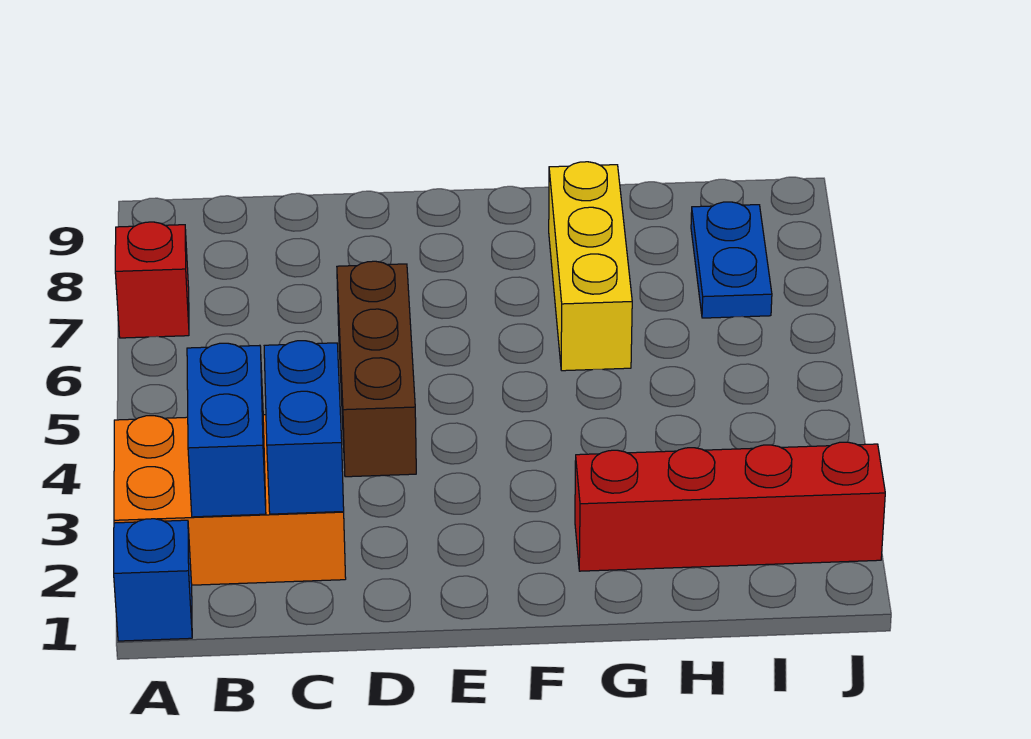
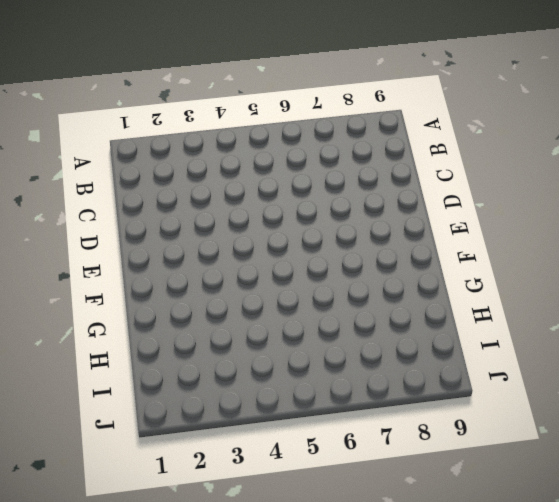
none -> blue 1x1 brick [114,519,192,641]
none -> orange 2x3 brick [114,415,346,585]

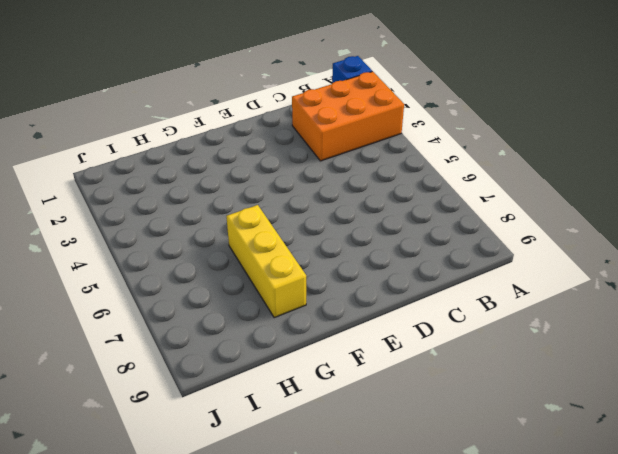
none -> red 1x1 brick [115,222,189,338]
none -> brown 1x3 brick [337,261,416,477]

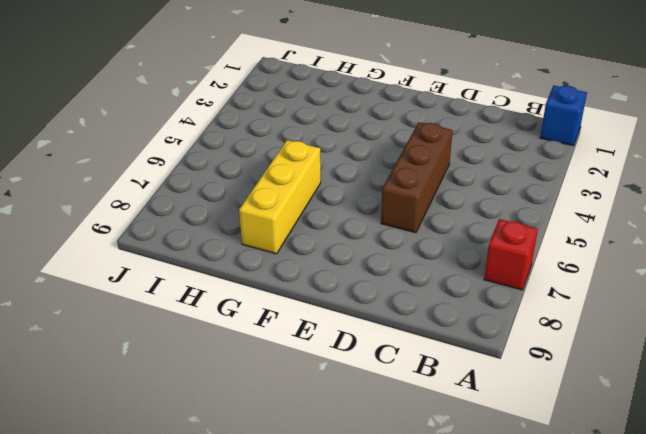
none -> orange 2x3 brick [114,415,346,585]
none -> red 1x4 brick [575,442,885,571]

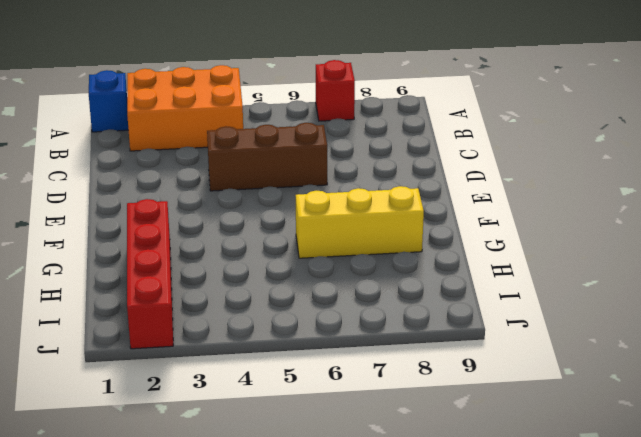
orange 2x3 brick [127,65,243,151] -> orange 2x3 brick turned to [114,415,346,585]
none -> blue 1x2 plate [691,202,772,318]
none -> blue 1x2 brick [187,343,266,517]

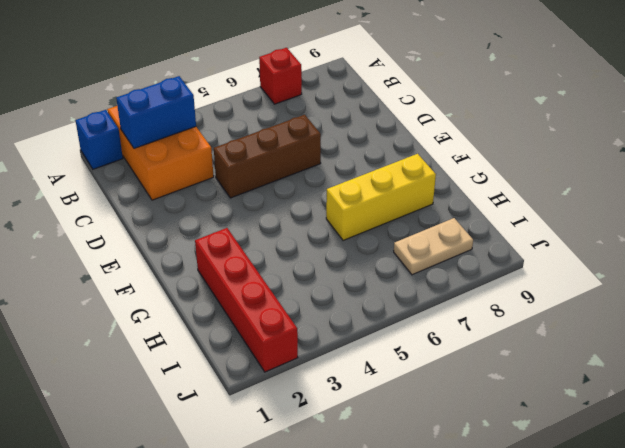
tan 1x2 plate [394,218,473,275] -> blue 1x2 plate [691,202,772,318]
none -> blue 1x2 brick [264,341,344,514]

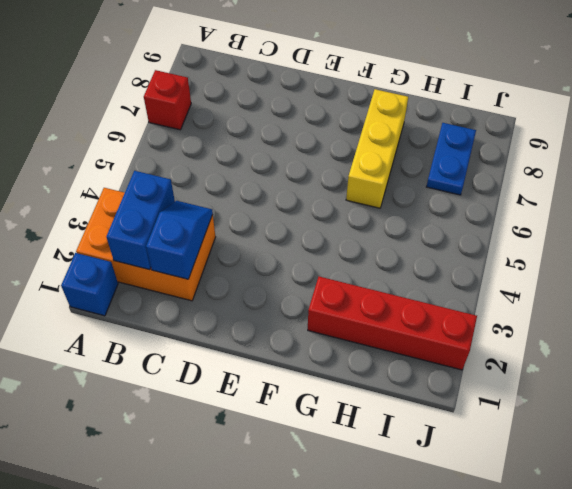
blue 1x2 slope [146,201,213,279] -> blue 1x2 brick [264,341,344,514]
none -> brown 1x3 brick [337,261,416,477]

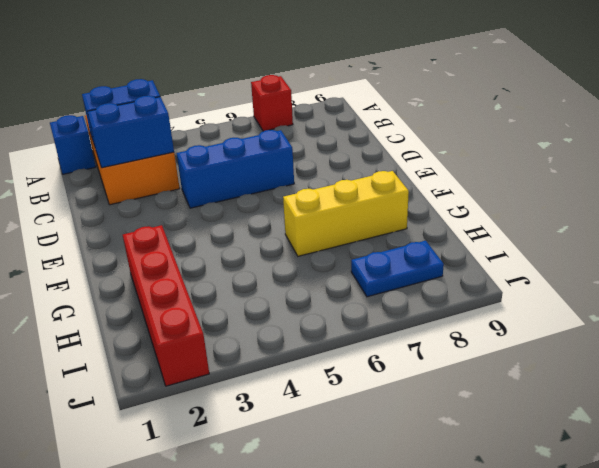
blue 1x3 brick [176,130,294,208] -> brown 1x3 brick [337,261,416,477]

